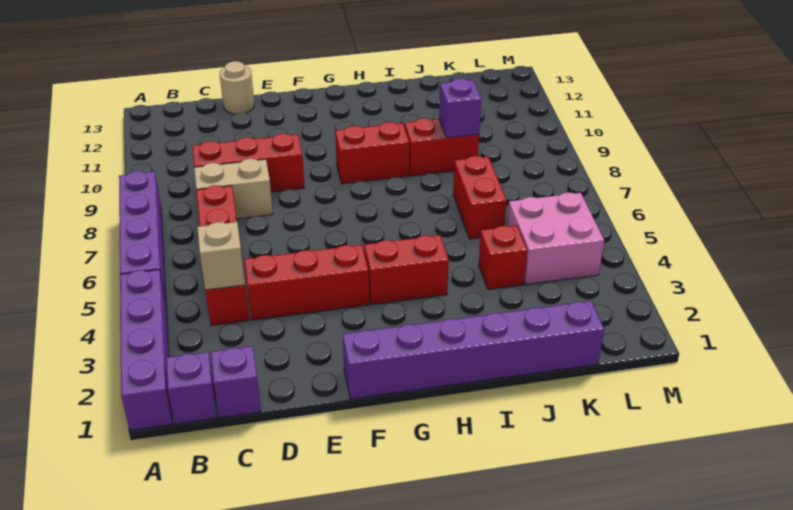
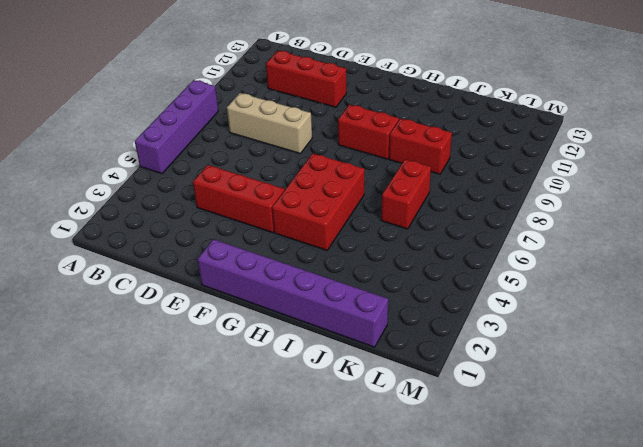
tan 1x3 brick [227,93,312,154] -> tan 1x2 brick [194,159,273,219]
red 1x3 brick [266,51,346,107] -> red 1x3 brick moved to [192,134,305,192]
red 2x3 brick [272,153,365,250] -> red 1x2 brick [364,235,449,305]
none -> purple 1x4 brick [120,270,172,431]
none -> purple 1x1 brick [166,352,217,424]
none -> purple 1x1 brick [211,346,261,418]

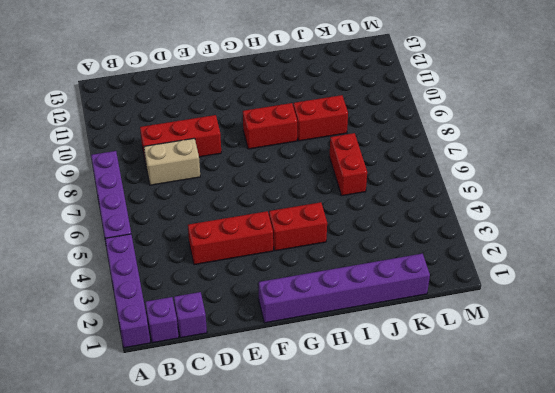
none -> red 1x4 brick [196,185,249,326]
none -> tan 1x1 round brick [220,61,254,114]
none -> red 1x1 brick [479,226,527,289]

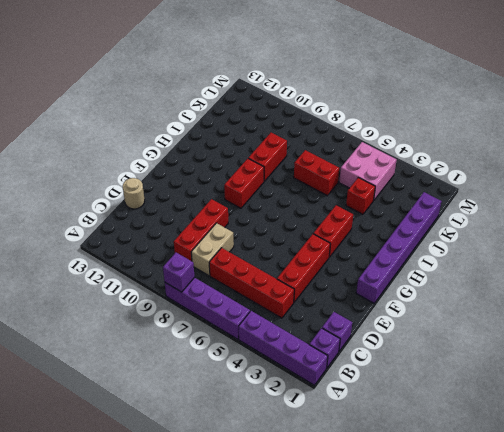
purple 1x1 brick [163,253,194,292] -> purple 1x1 brick moved to [439,79,481,138]
none -> tan 1x1 brick [197,222,245,290]

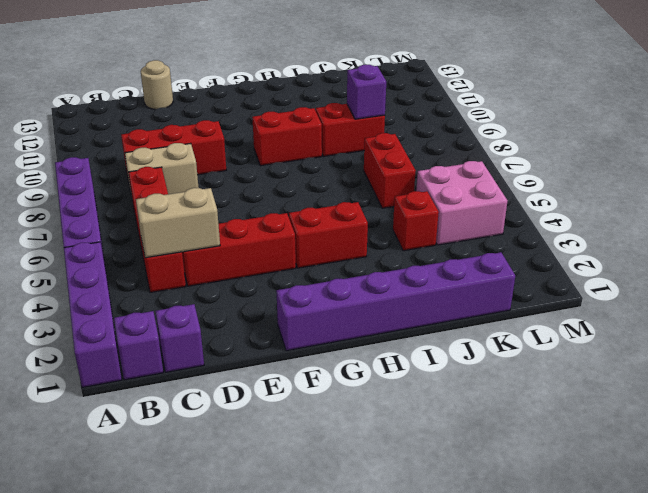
tan 1x2 brick [136,188,220,258] -> tan 1x1 brick [197,222,245,290]

